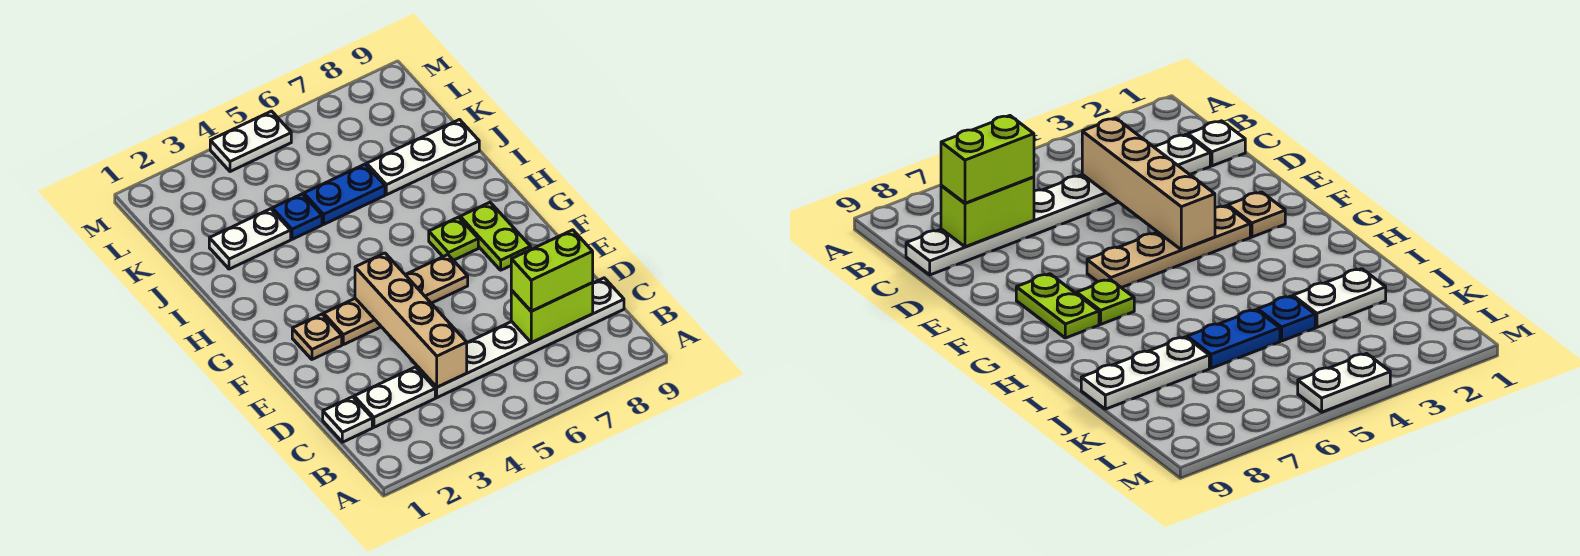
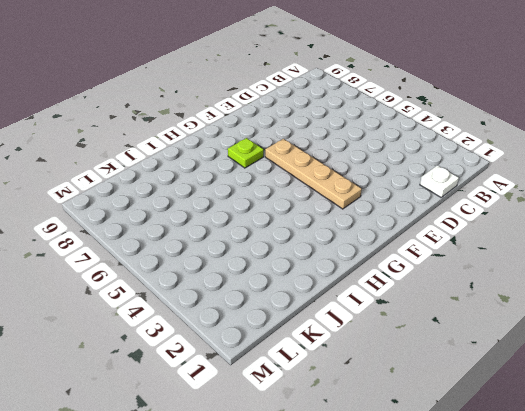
none -> white 1x2 plate [354,367,435,427]
none -> white 1x6 plate [417,278,624,398]
none -> tan 1x1 plate [292,314,342,359]

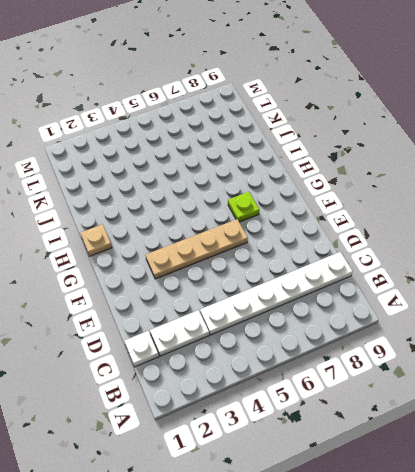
tan 1x1 plate [80,224,112,256] -> tan 1x1 plate moved to [292,314,342,359]
none -> lime 1x2 plate [460,202,531,270]
none -> white 1x2 plate [209,209,291,269]
none -> blue 1x1 plate [272,194,322,239]

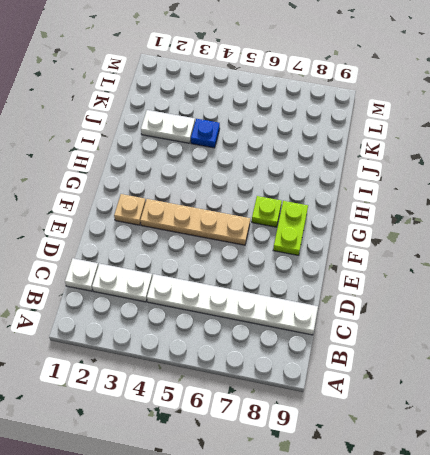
none -> blue 1x2 plate [304,164,385,224]
none -> white 1x3 plate [367,120,479,195]
none -> white 1x2 plate [210,111,291,172]

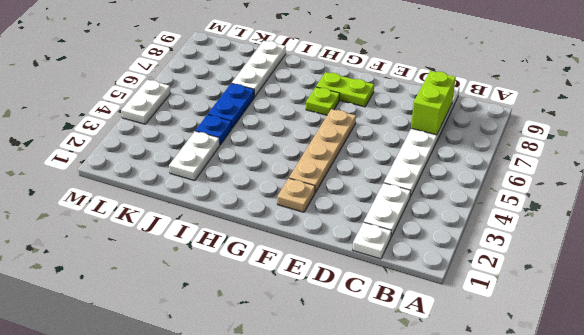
none -> tan 1x4 brick [355,253,467,387]
none -> lime 1x2 brick [511,230,593,311]

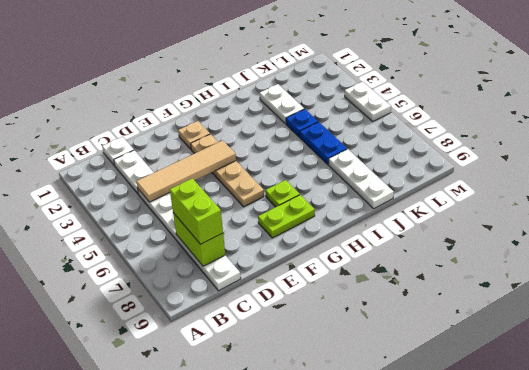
tan 1x4 tile [136,140,236,202] -> tan 1x4 brick [355,253,467,387]

